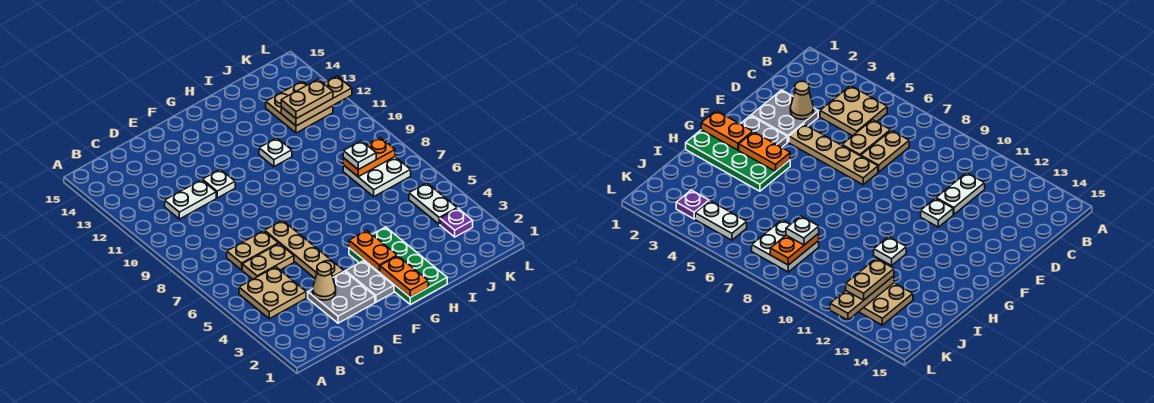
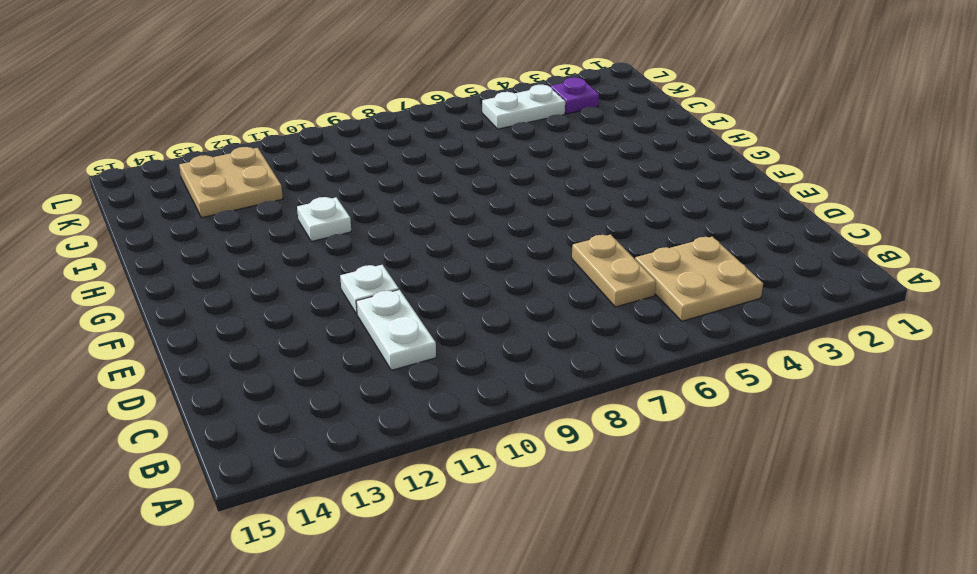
none -> tan 1x2 plate [227,231,278,270]
none -> grey 2x2 plate [308,271,375,323]
none -> tan 1x4 plate [265,220,344,278]

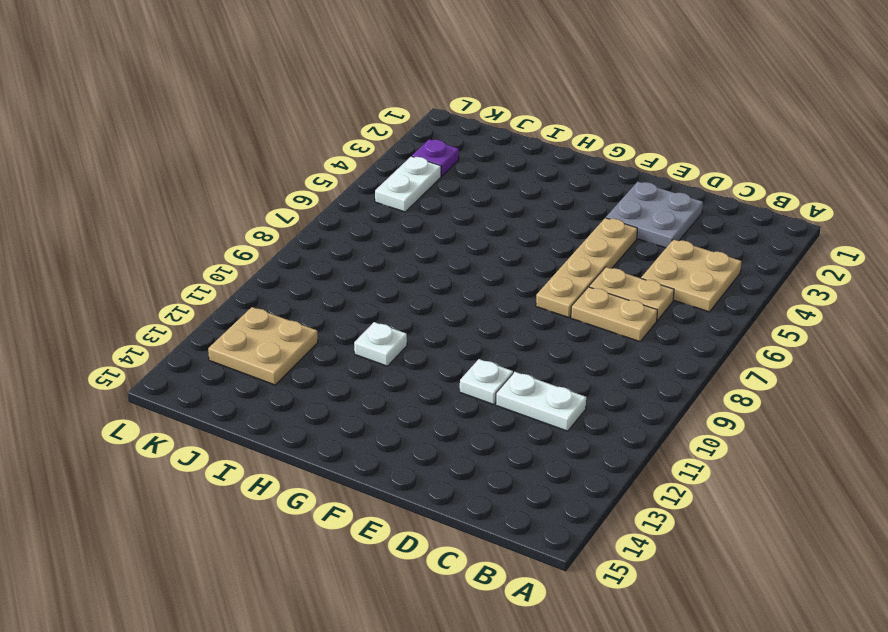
none -> grey 1x2 plate [346,261,394,302]
none -> green 2x4 plate [349,227,447,304]
none -> white 2x2 plate [343,157,411,196]

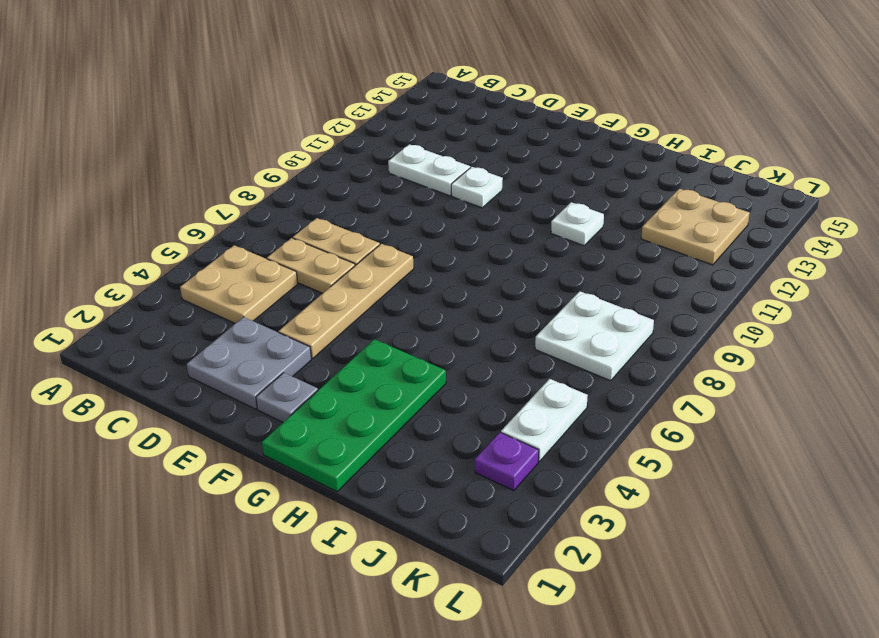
grey 1x1 plate [256,373,318,422] -> grey 1x2 plate [346,261,394,302]
none -> tan 1x1 cone [313,262,336,300]
none -> orange 1x2 plate [380,256,428,297]
none -> orange 1x2 plate [349,230,397,272]

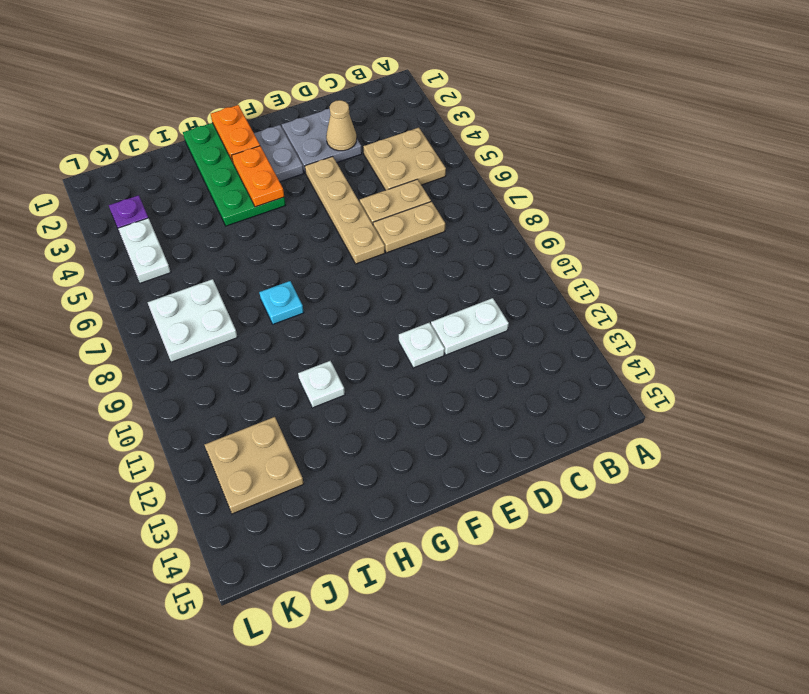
cyan 1x1 plate [259,281,304,324] -> none
none -> orange 1x2 plate [343,137,395,177]
none -> tan 1x3 plate [281,76,352,126]
none -> white 1x1 plate [343,141,376,170]

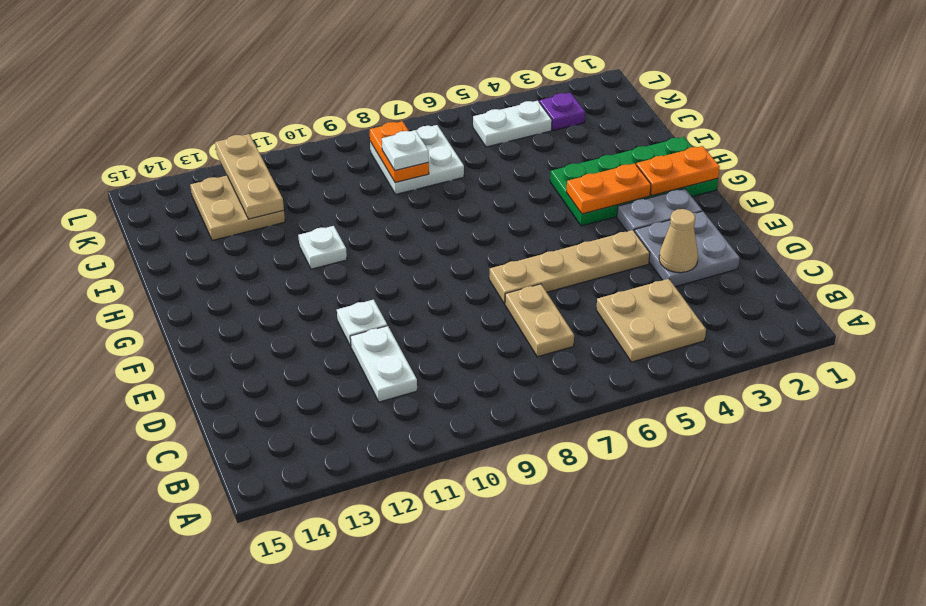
none -> tan 1x2 plate [242,244,294,279]
none -> tan 1x2 plate [281,79,333,119]

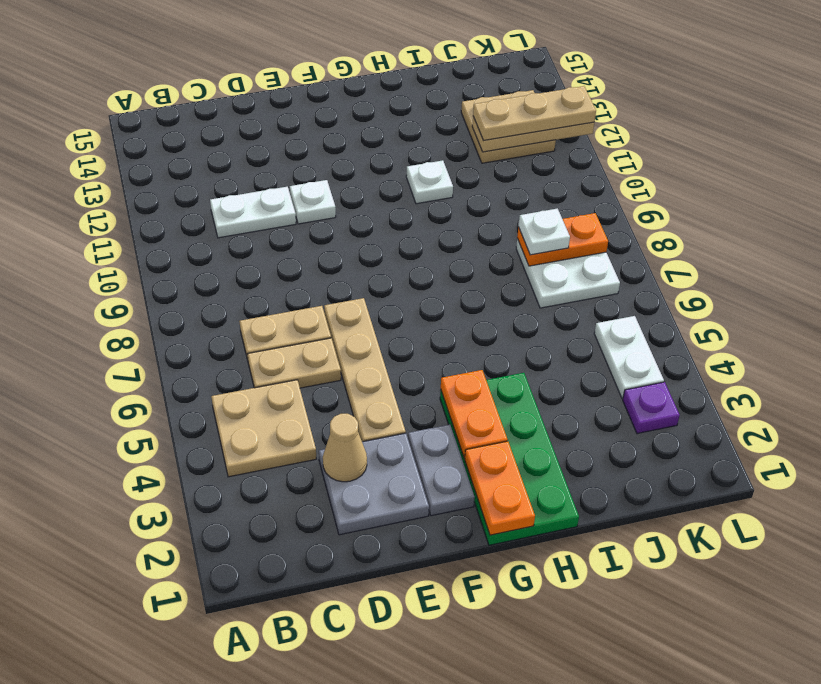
tan 1x3 plate [473,86,596,141] -> tan 1x2 plate [281,79,333,119]

